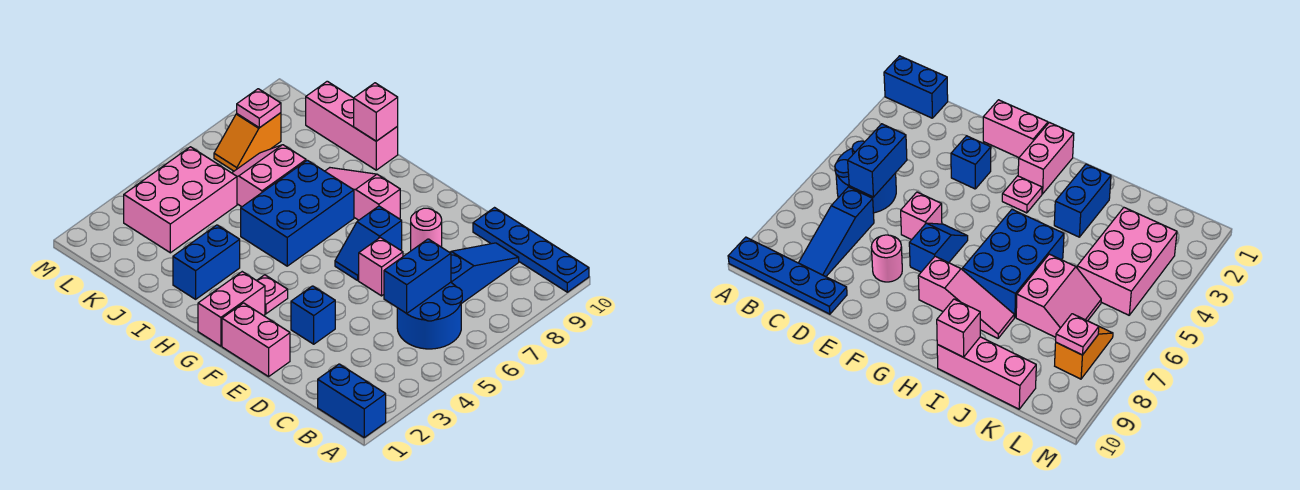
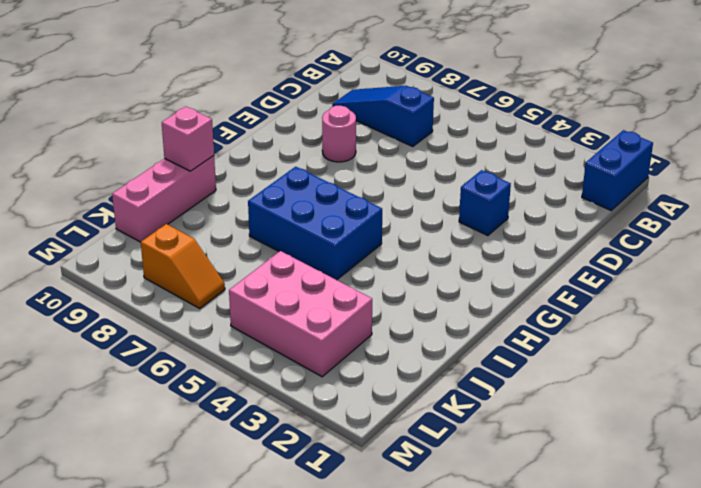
none -> blue 1x4 plate [473,208,589,292]
none -> blue 2x2 round brick [397,282,462,349]
none -> pink 1x2 brick [222,303,290,376]

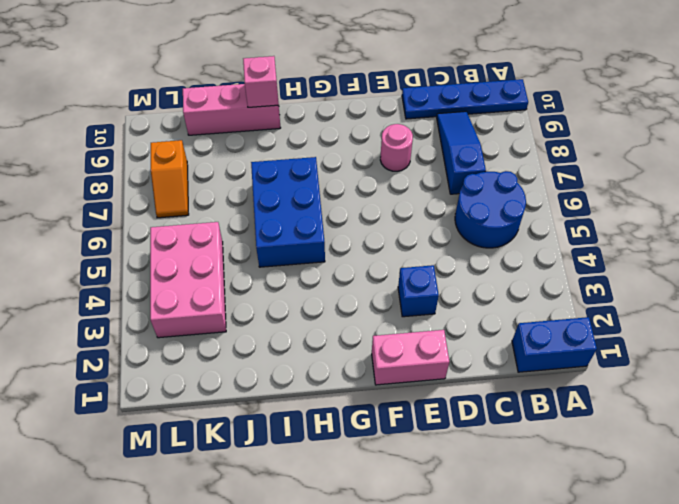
none -> pink 1x1 brick [359,237,403,296]
none -> blue 1x2 slope [335,206,402,280]
none -> pink 1x2 brick [198,272,265,346]

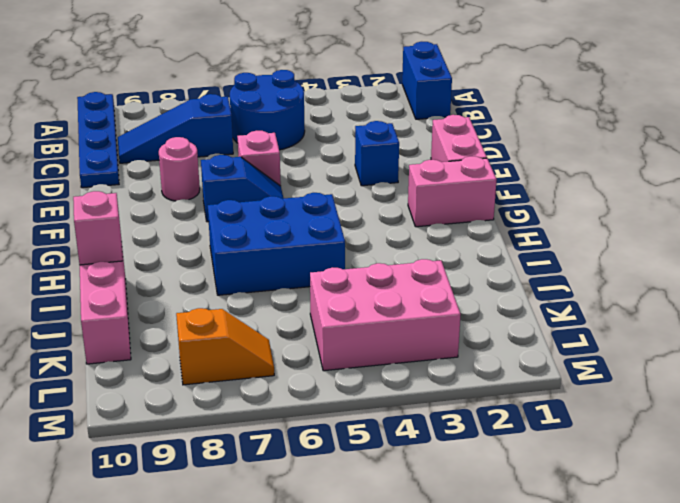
none -> pink 1x1 plate [257,275,288,314]
none -> pink 1x3 slope [325,168,400,220]
none -> blue 1x2 brick [173,225,240,299]

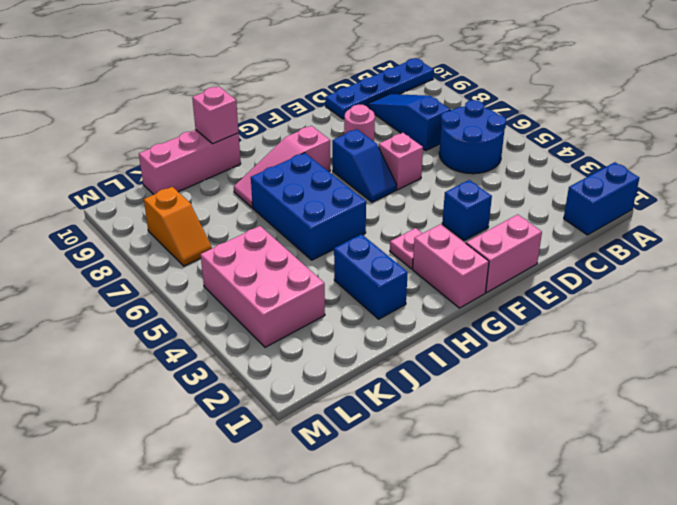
none -> pink 2x2 slope [232,145,306,207]
none -> blue 1x2 brick [384,239,451,313]
none -> pink 1x1 plate [237,89,281,128]

